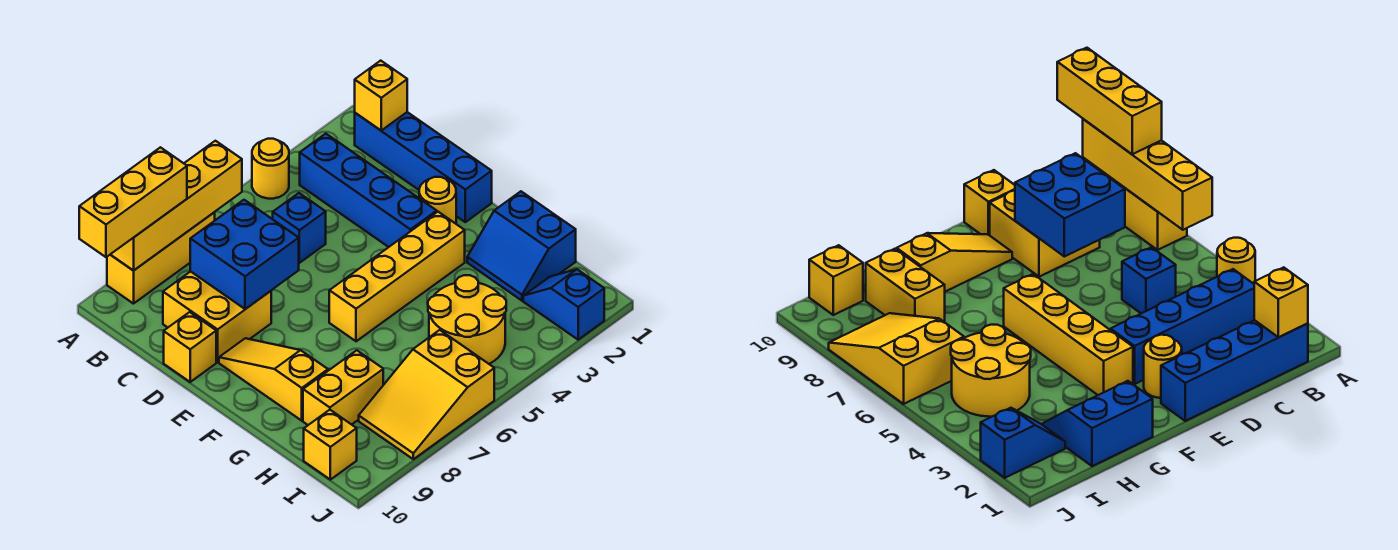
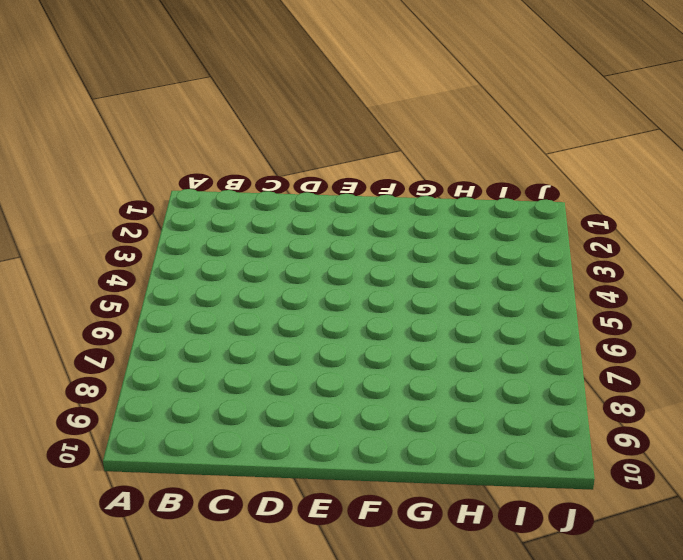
none -> yellow 1x1 round brick [252,139,289,199]
none -> yellow 1x3 brick [107,212,215,304]
none -> blue 1x4 brick [355,112,492,222]

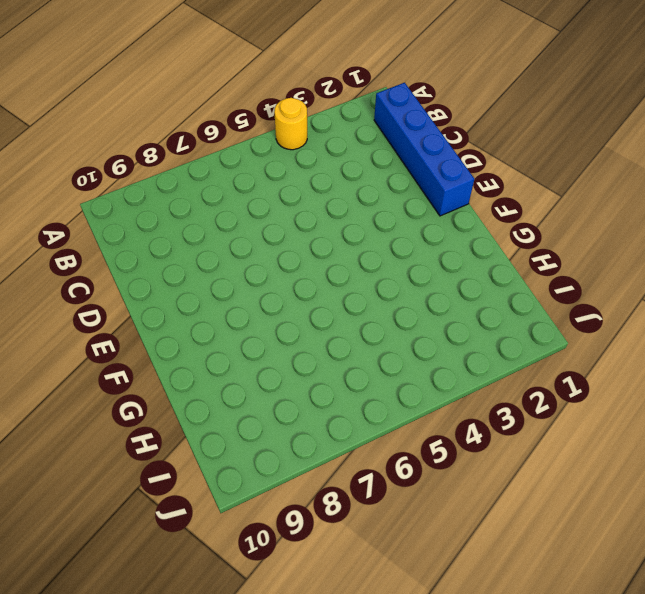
none -> yellow 1x3 brick [107,212,215,304]
none -> blue 1x4 brick [300,134,437,247]
none -> blue 1x1 brick [273,193,326,263]

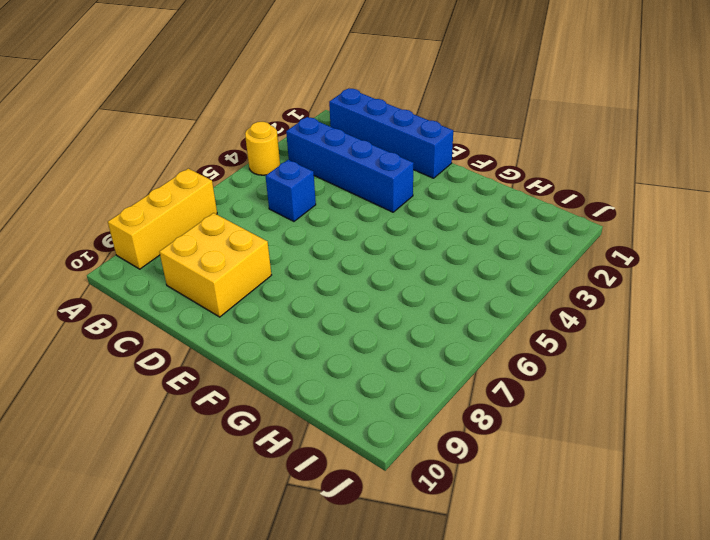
none -> yellow 1x1 brick [164,312,216,382]
none -> yellow 1x1 round brick [419,177,456,224]
none -> yellow 1x3 slope [219,338,328,421]

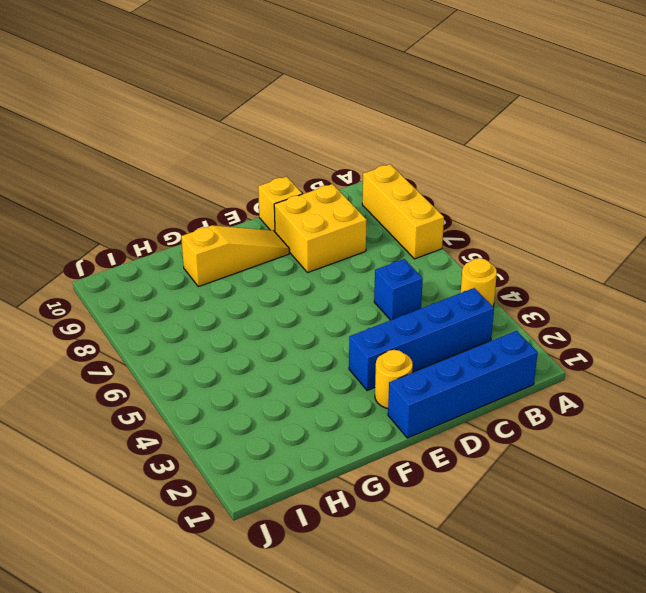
none -> yellow 1x4 brick [329,212,465,341]
none -> blue 2x2 slope [467,191,576,301]
none -> yellow 2x2 round brick [428,275,506,364]

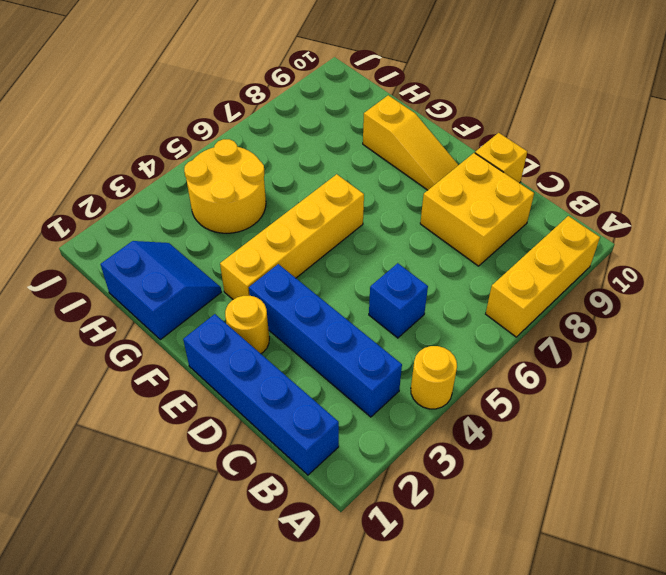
none -> yellow 1x2 brick [303,350,383,425]
none -> blue 1x2 slope [523,269,604,340]
none -> yellow 2x3 slope [359,330,494,459]

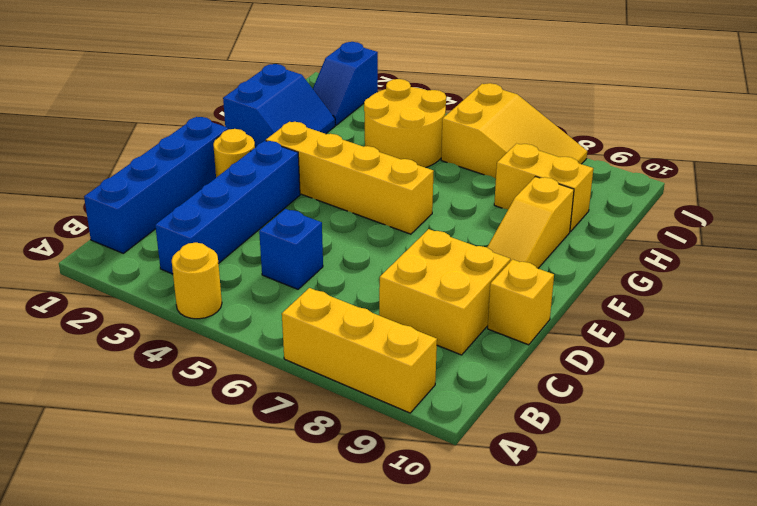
none -> yellow 1x1 brick [304,410,357,480]
none -> yellow 1x4 brick [110,141,242,271]
none -> yellow 1x1 brick [355,61,407,130]

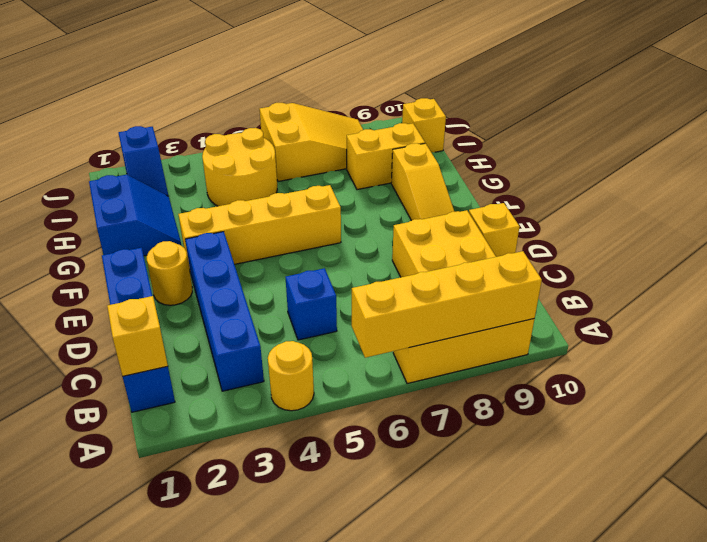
none -> blue 2x2 brick [190,200,299,309]
none -> yellow 1x3 brick [79,147,187,257]

